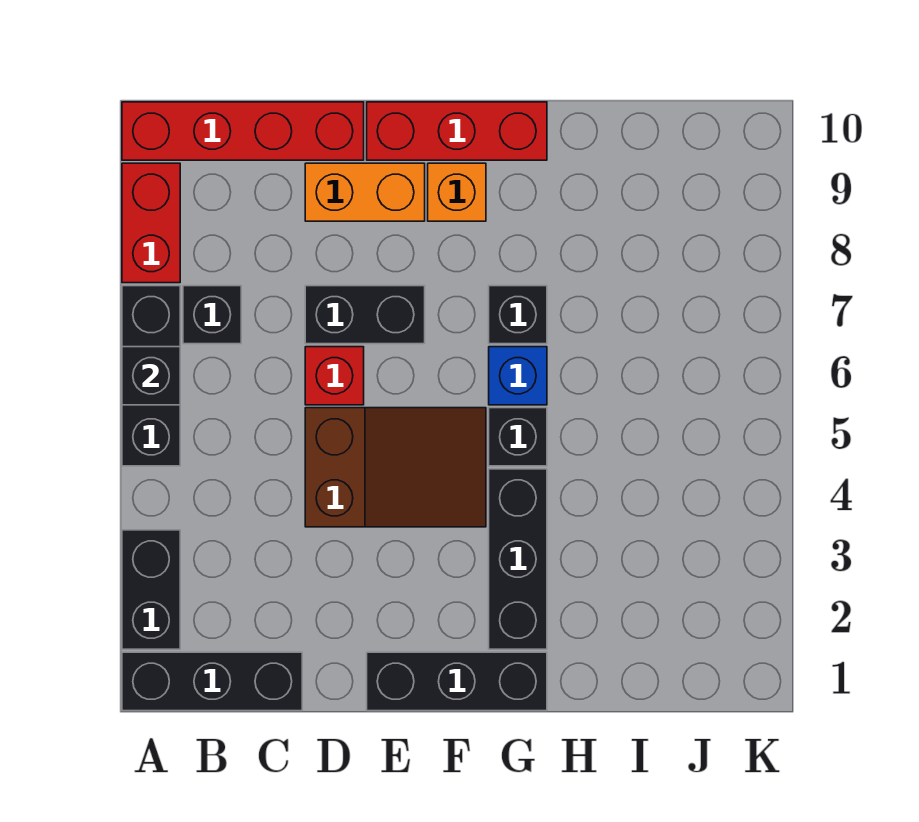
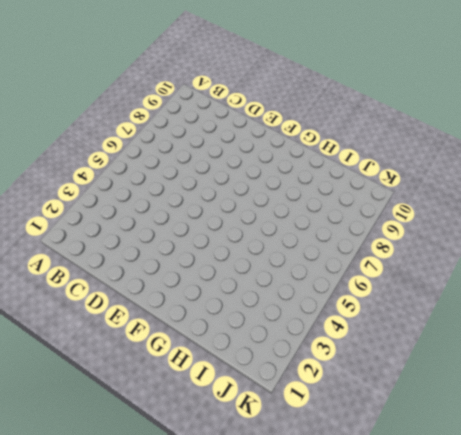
none -> black 1x3 brick [122,652,302,711]
none -> black 1x2 brick [122,530,180,649]
none -> black 1x3 brick [122,286,180,466]

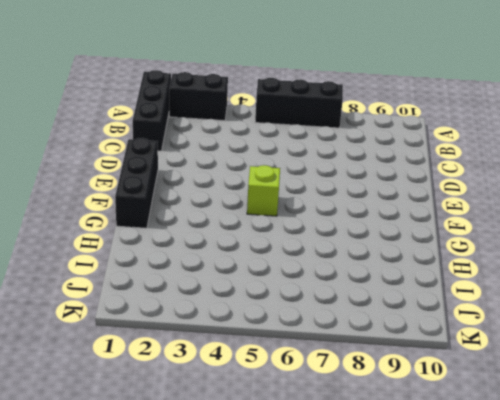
lime 1x1 brick [247,165,280,216] -> brown 2x3 slope [305,408,486,527]
none -> red 1x2 brick [122,163,180,283]
none -> red 1x4 brick [122,102,364,160]
none -> black 1x1 brick [183,286,241,344]

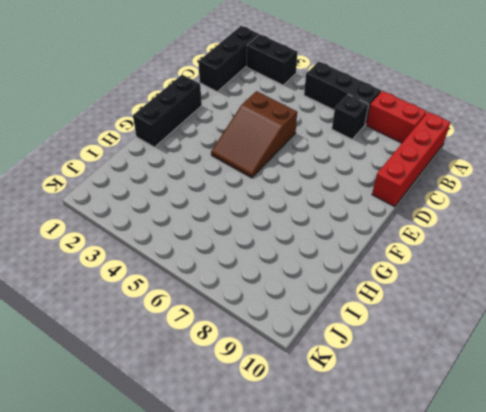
none -> red 1x1 brick [305,347,364,405]
none -> black 1x2 brick [305,286,425,344]
none -> orange 1x2 brick [305,163,425,221]

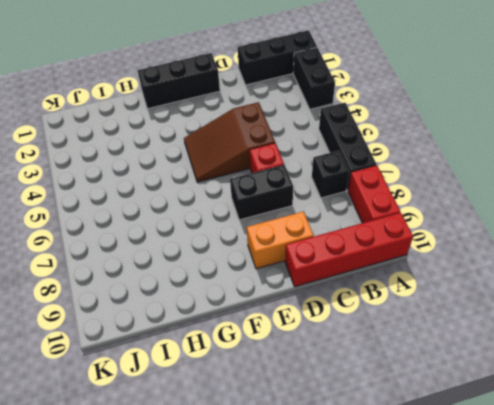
none -> red 1x3 brick [367,102,547,160]
none -> orange 1x1 brick [428,163,486,221]
none -> black 1x3 brick [489,469,547,649]

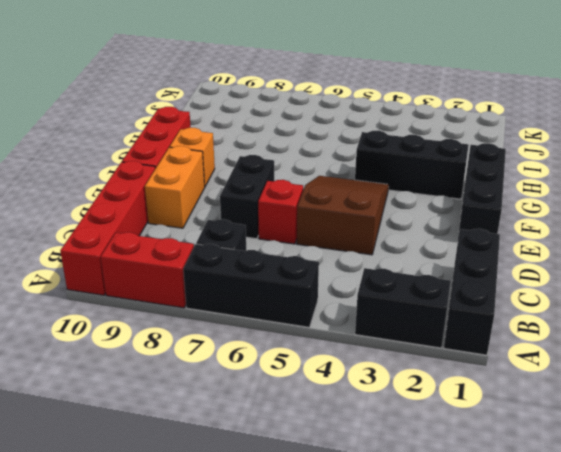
none -> black 1x1 brick [489,408,547,466]
none -> blue 1x1 brick [489,347,547,405]
none -> black 1x1 brick [489,286,547,344]

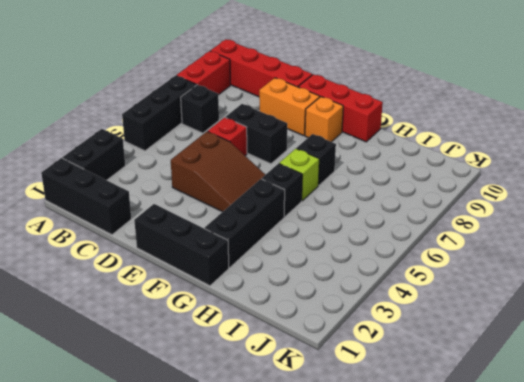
lime 1x1 brick [279,149,319,201] -> blue 1x1 brick [489,347,547,405]
none -> black 1x1 brick [122,347,180,405]

